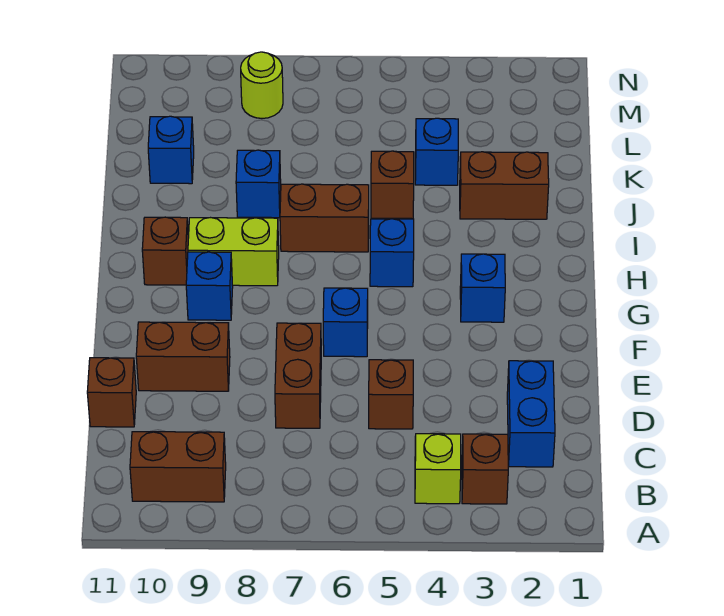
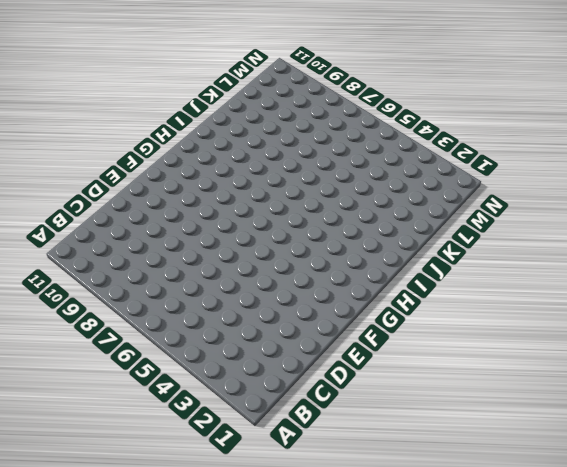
none -> brown 1x1 brick [462,434,508,504]
none -> lime 1x1 brick [415,434,461,504]
none -> brown 1x2 brick [130,432,226,502]

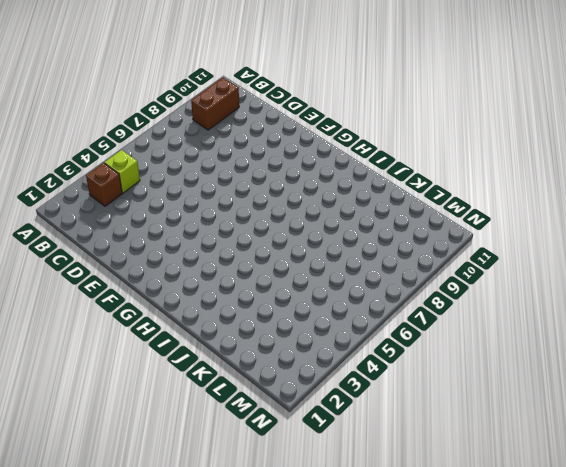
none -> blue 1x2 brick [507,361,555,467]
none -> brown 1x1 brick [369,360,413,429]
none -> brown 1x2 brick [275,323,321,428]

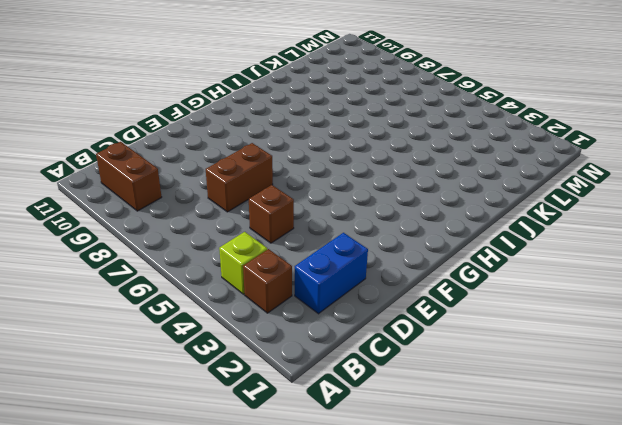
none -> brown 1x1 brick [87,358,136,427]
none -> brown 1x2 brick [136,322,230,391]
none -> blue 1x1 brick [323,288,368,357]

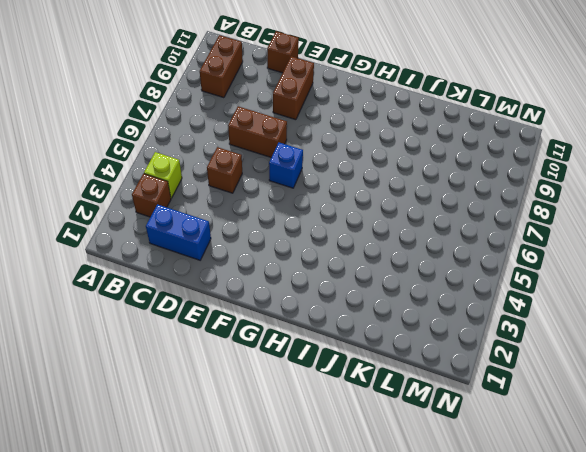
none -> blue 1x1 brick [460,254,505,322]
none -> blue 1x1 brick [186,252,233,320]
none -> blue 1x1 brick [370,219,414,287]

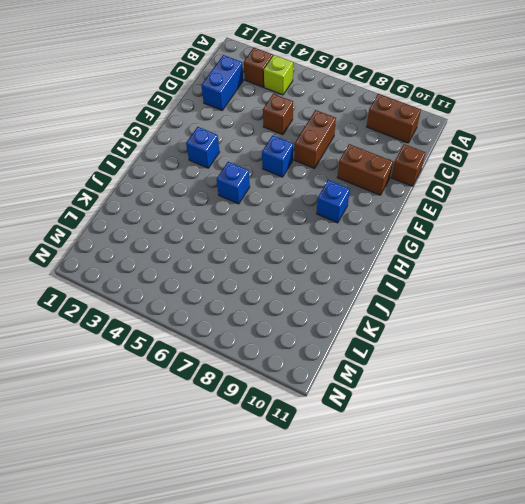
none -> lime 1x2 brick [188,218,279,286]
none -> brown 1x1 brick [142,217,188,285]
none -> brown 1x2 brick [280,184,369,252]

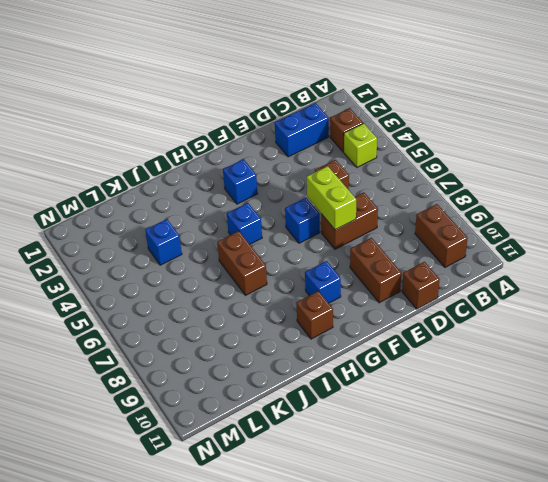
lime 1x2 brick [307,166,356,230] -> lime 1x2 brick moved to [188,218,279,286]
none -> brown 1x2 brick [460,152,549,219]
none -> brown 1x1 brick [371,151,414,219]
none -> blue 1x1 brick [236,150,281,218]

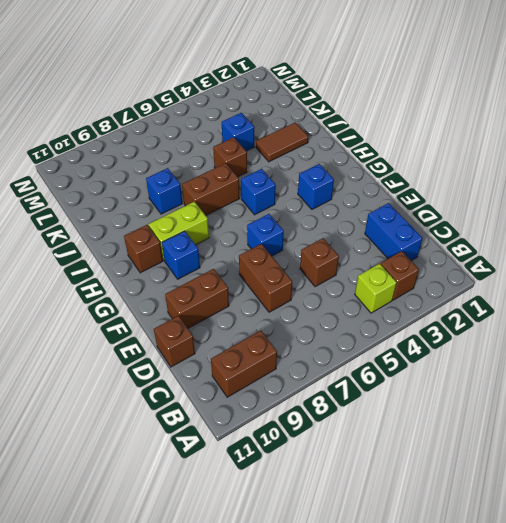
brown 1x2 tile [256,123,309,162] -> brown 1x2 brick [460,152,549,219]
none -> blue 1x1 brick [148,116,194,184]
none -> lime 1x1 round brick [241,52,283,118]

